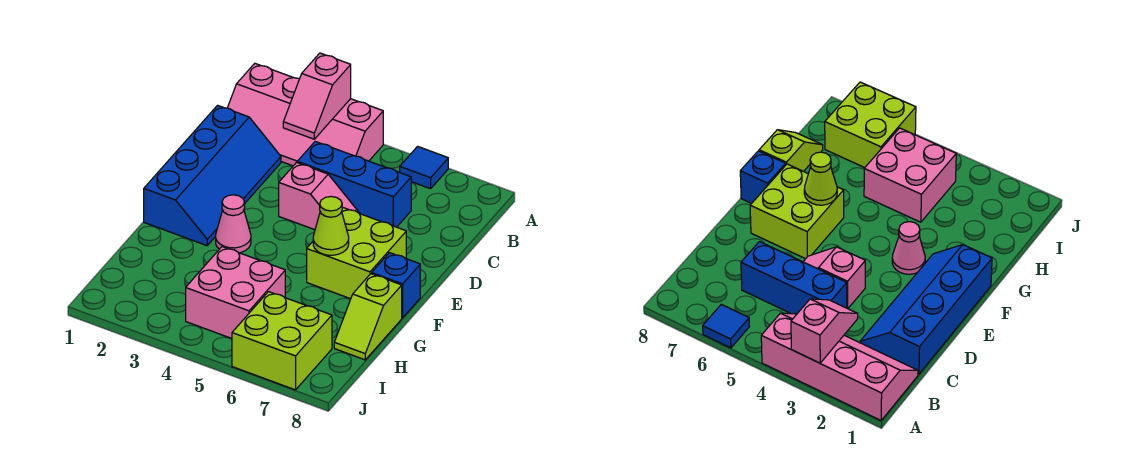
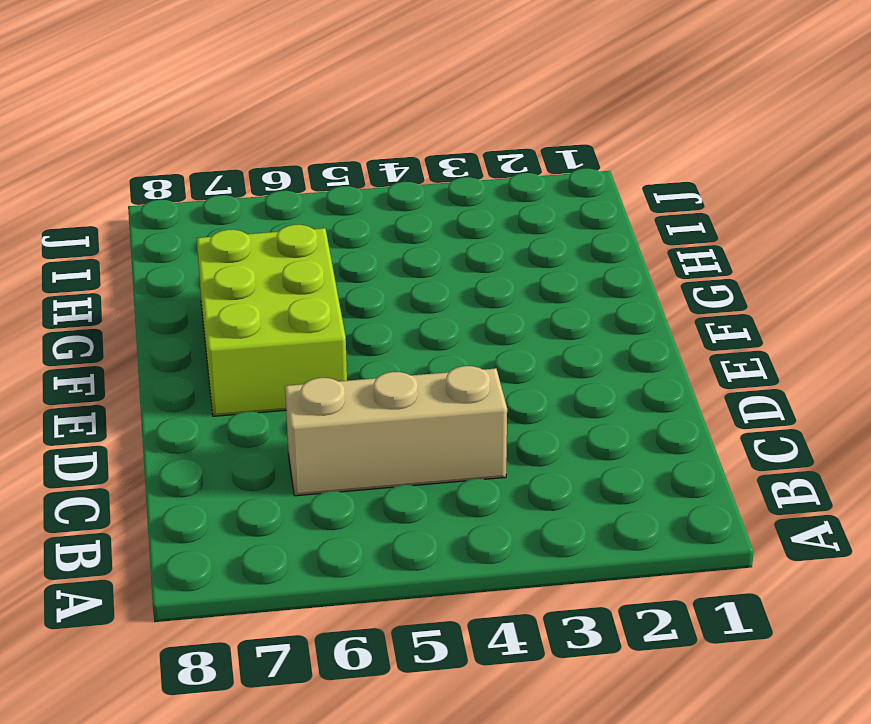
tan 1x3 brick [285,366,507,496] -> blue 1x3 brick [297,142,411,227]
lime 2x3 brick [197,225,347,416] -> lime 2x2 brick [307,208,406,299]
none -> pink 2x4 slope [228,64,383,166]
none -> blue 1x1 tile [400,146,448,189]
none -> blue 2x4 slope [144,105,281,246]

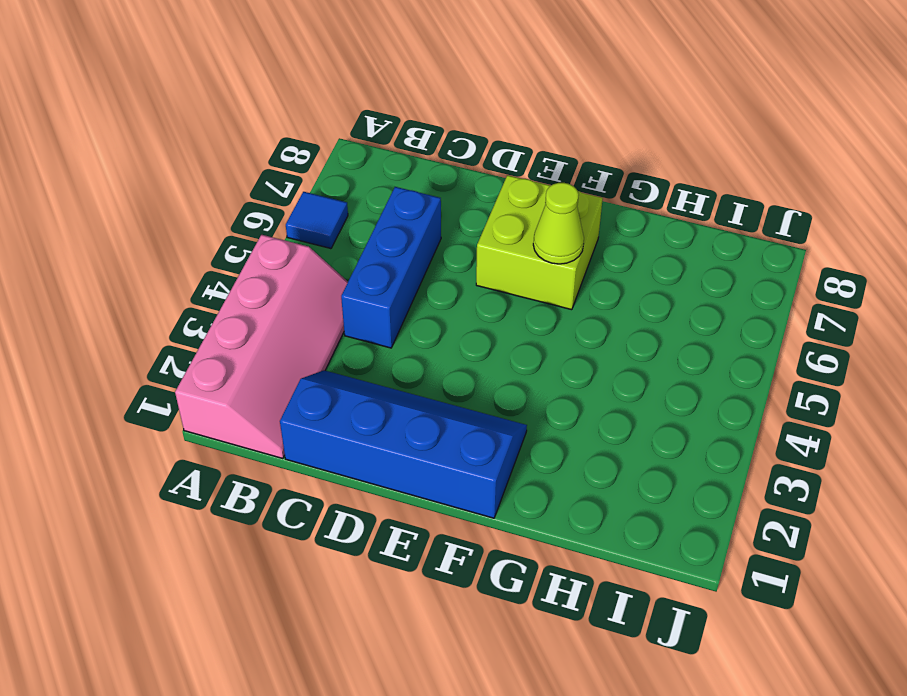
none -> pink 1x2 slope [279,163,360,230]
none -> pink 1x1 cone [216,195,251,253]
none -> blue 1x1 brick [372,253,420,318]

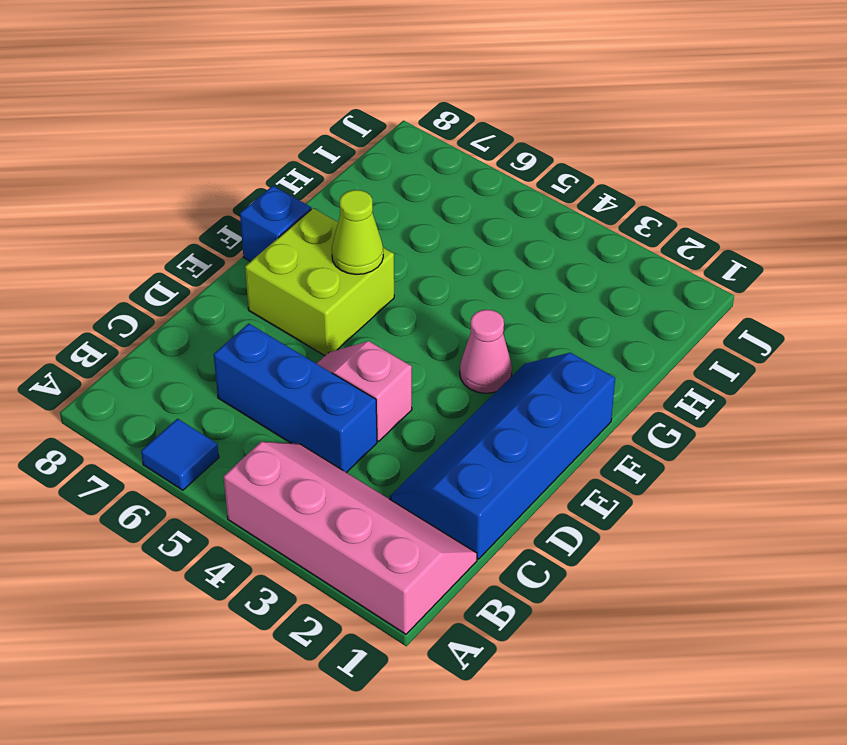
none -> lime 1x2 slope [334,274,402,360]
none -> pink 2x2 brick [186,247,285,338]
none -> lime 2x2 brick [232,292,332,390]

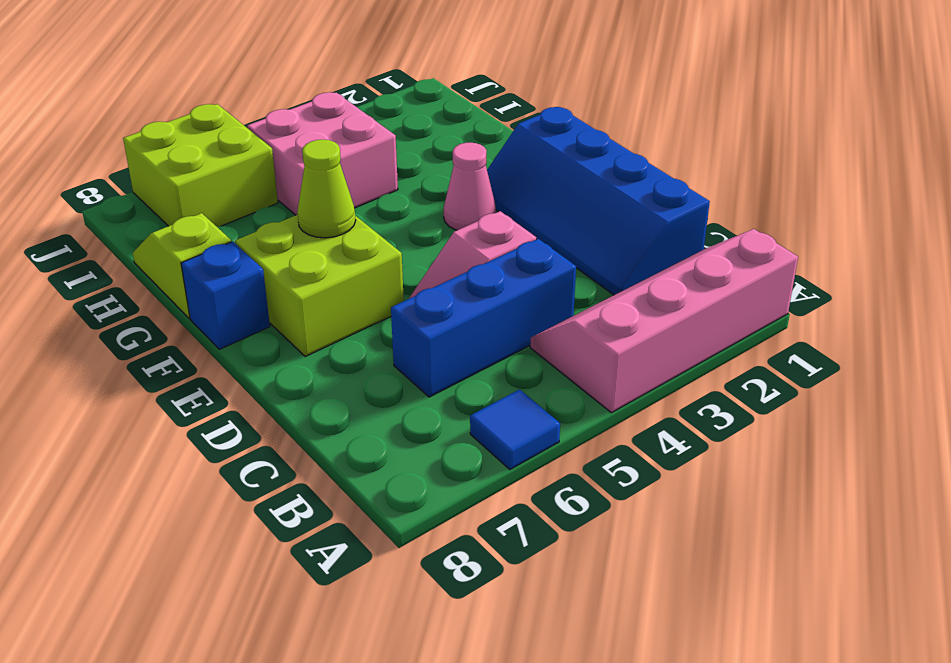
none -> pink 1x2 slope [283,53,351,139]

